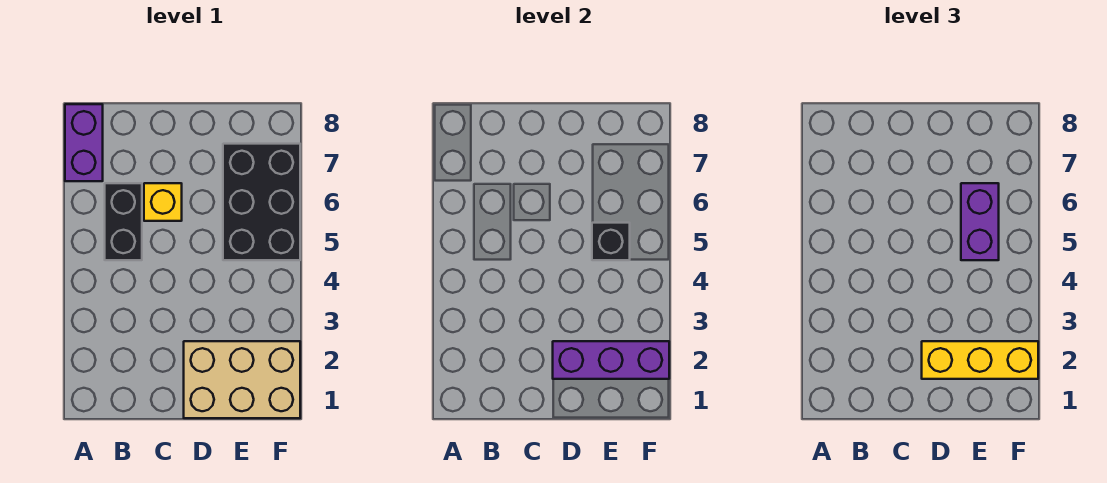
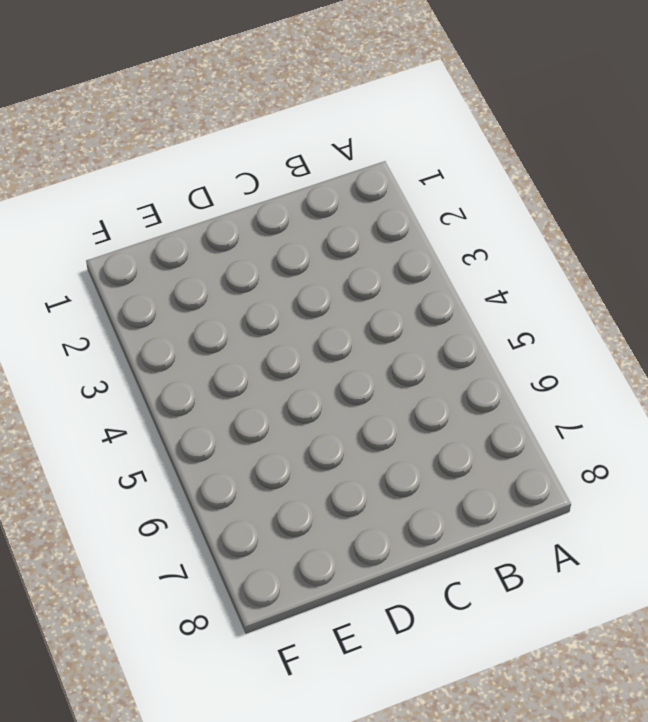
none -> purple 1x2 brick [65,104,103,181]
none -> black 1x2 brick [105,183,142,260]

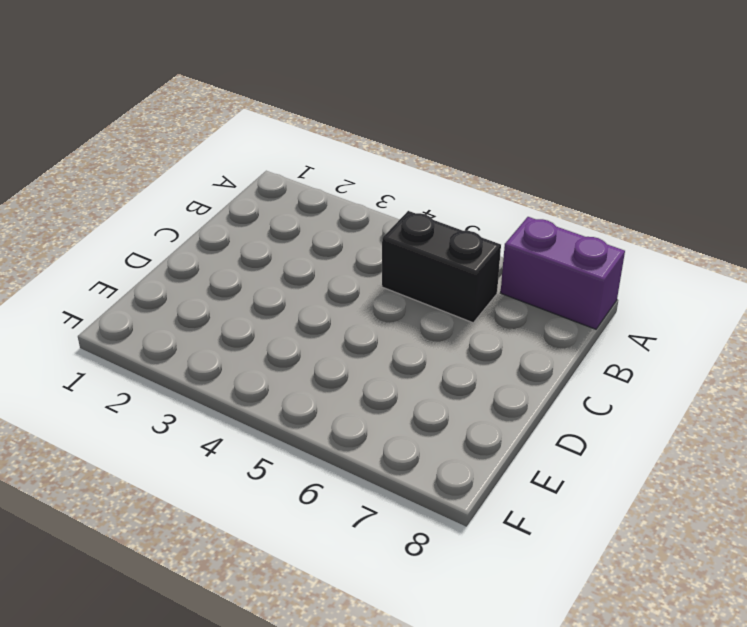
none -> yellow 1x1 brick [144,183,182,221]
none -> tan 2x3 brick [184,341,300,418]

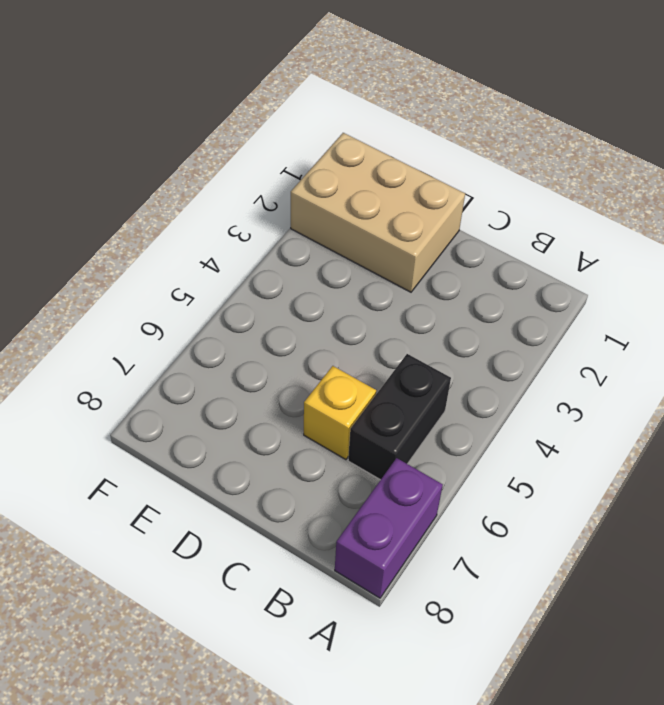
none -> black 2x3 brick [223,144,300,260]
none -> purple 1x3 brick [553,341,669,379]

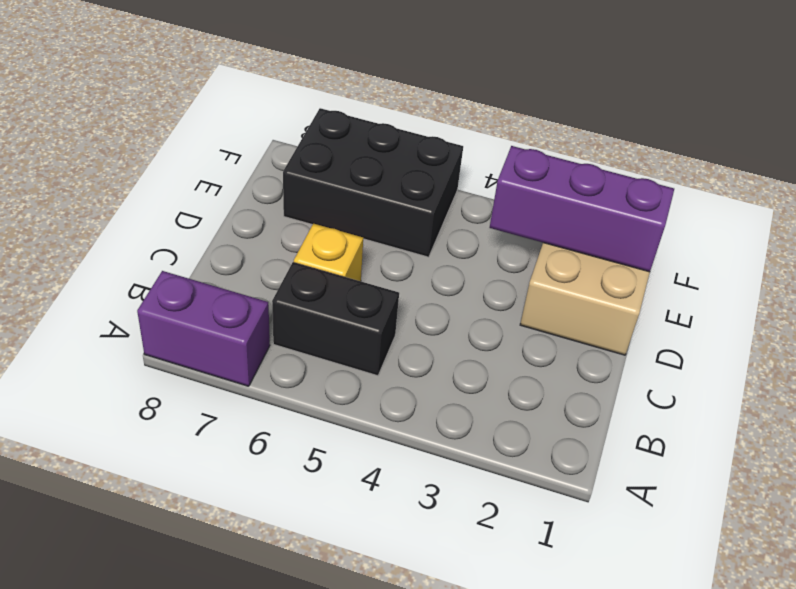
purple 1x3 brick [490,146,674,272] -> purple 1x3 brick turned to [553,341,669,379]
none -> black 1x1 brick [592,223,630,260]
none -> yellow 1x3 brick [922,341,1038,379]

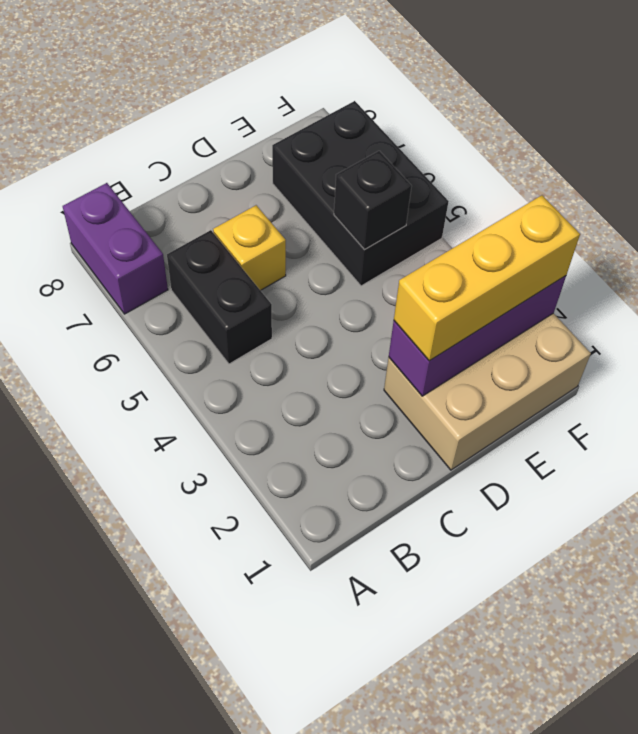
none -> purple 1x2 brick [961,183,999,260]

